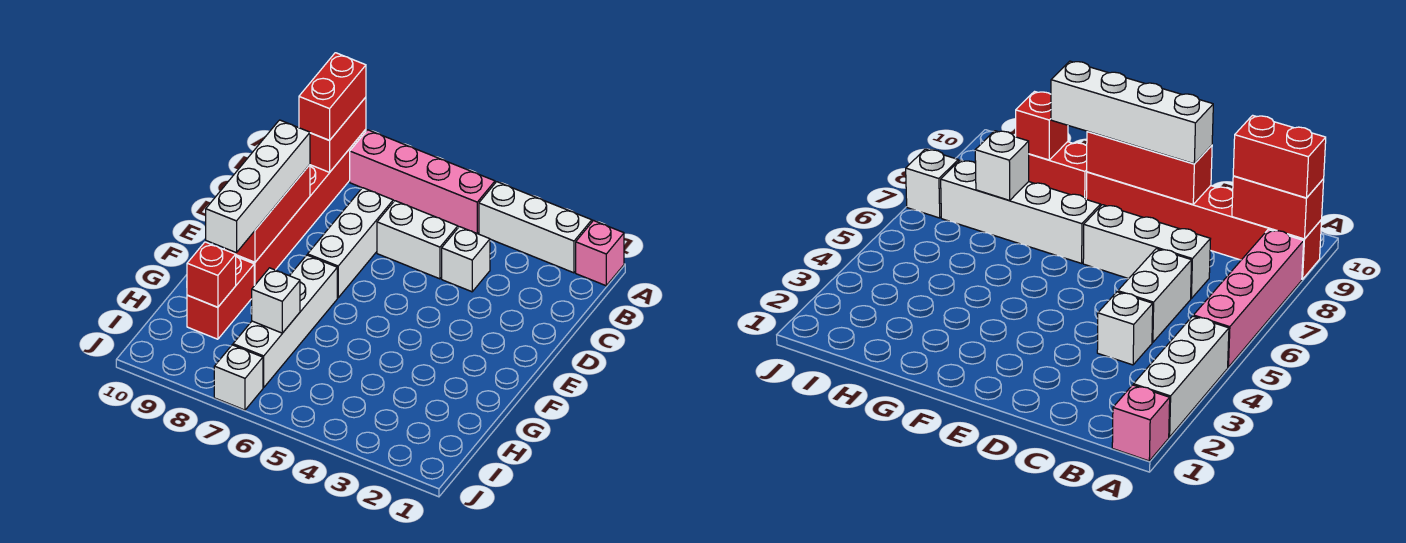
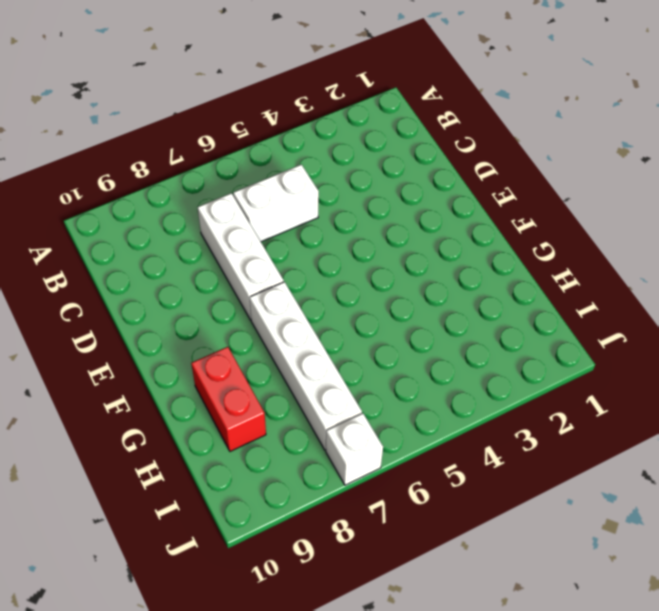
none -> pink 1x1 brick [576,221,624,286]
none -> white 1x3 brick [479,182,592,273]
none -> pink 1x4 brick [350,130,495,234]

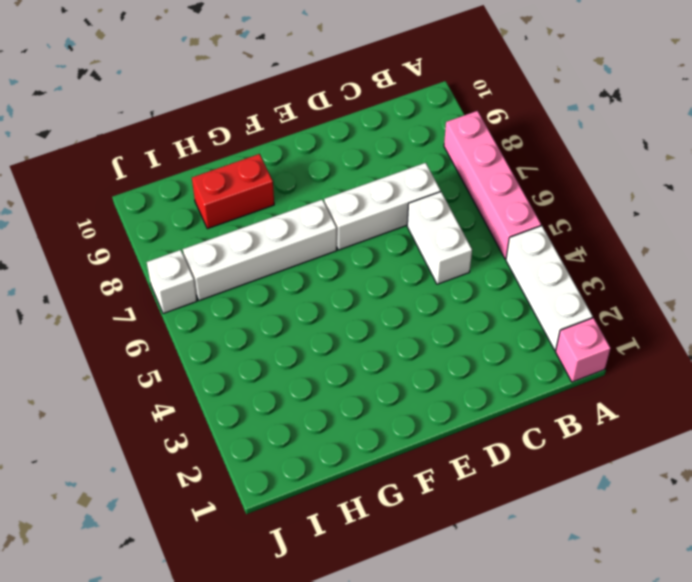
none -> red 1x6 brick [236,129,366,286]
none -> white 1x1 brick [442,227,490,292]
none -> red 1x2 brick [310,97,366,172]

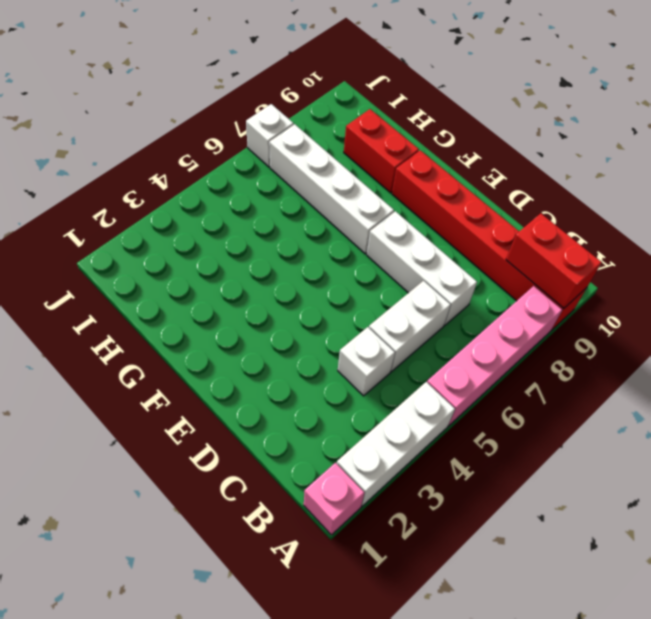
none -> red 1x3 brick [224,165,310,262]
none -> white 1x1 brick [252,268,300,333]
none -> red 1x1 brick [187,242,236,307]

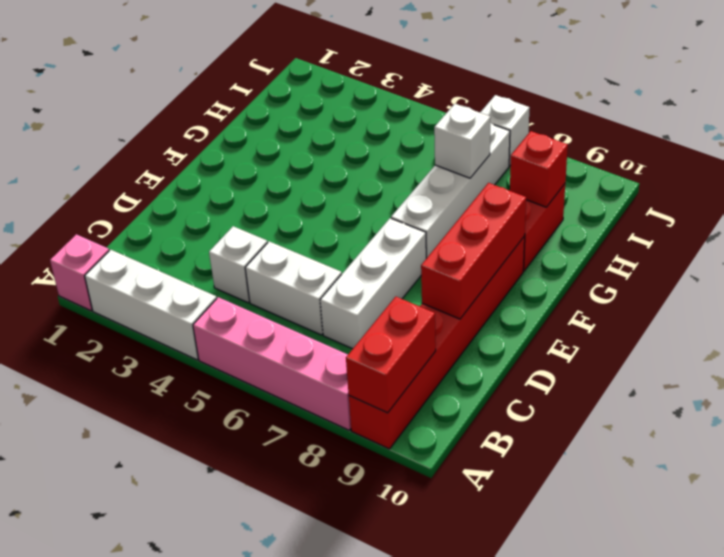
none -> red 1x2 brick [299,53,366,140]
none -> white 1x4 brick [206,120,310,253]

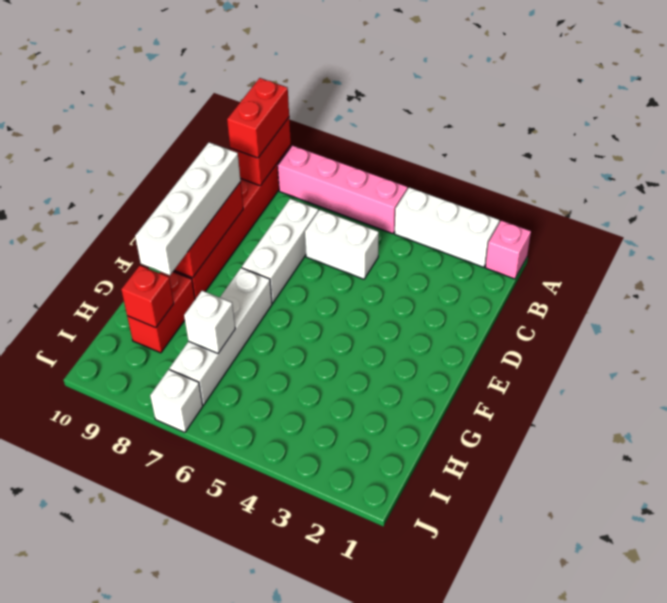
none -> white 1x1 brick [442,227,490,292]

